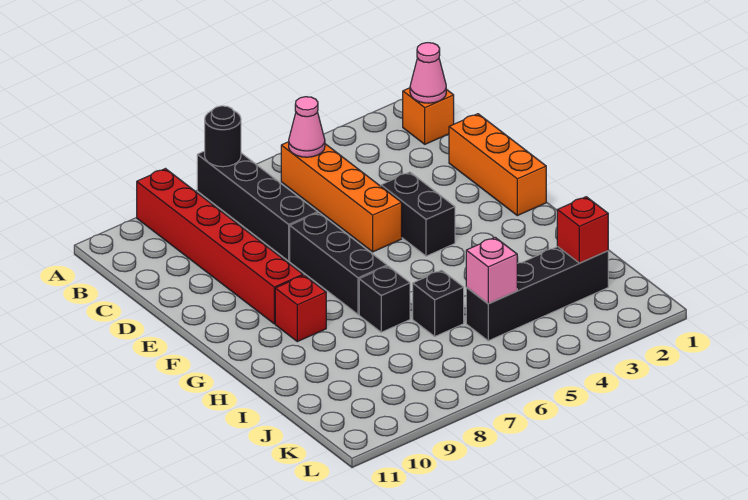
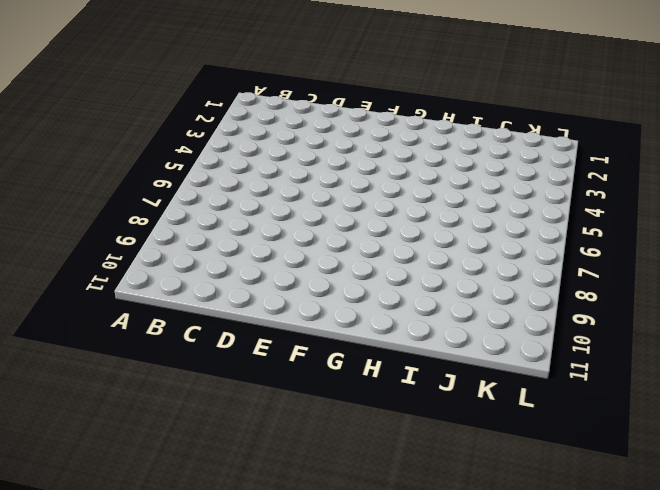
none -> black 1x4 brick [197,151,318,261]
none -> red 1x6 brick [137,169,303,324]
none -> orange 1x1 brick [403,88,454,144]

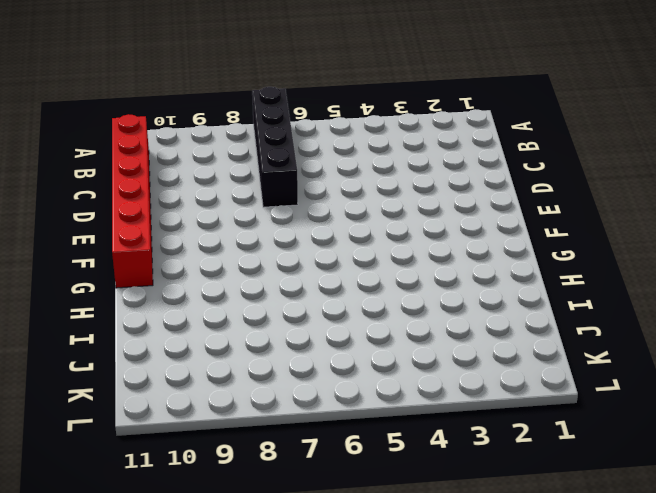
red 1x6 brick [112,114,153,288] -> red 1x6 brick moved to [137,169,303,324]
none -> orange 1x1 brick [403,88,454,144]
none -> orange 1x4 brick [281,142,402,252]
none -> orange 1x3 brick [449,114,546,216]

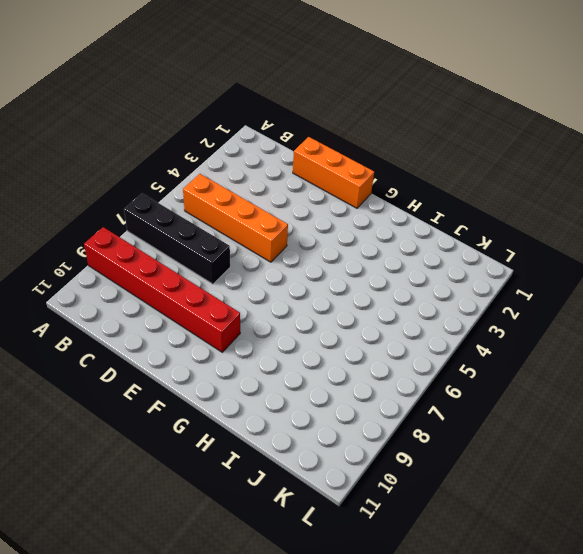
none -> orange 1x1 brick [403,88,454,144]
none -> black 1x2 brick [381,172,455,256]
none -> black 1x3 brick [290,213,387,315]

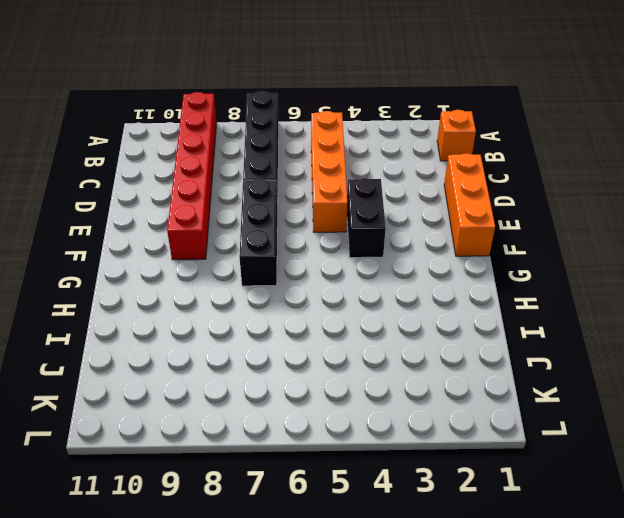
none -> red 1x1 brick [275,275,326,342]
none -> black 1x1 brick [359,266,410,332]
none -> black 1x1 brick [413,270,464,336]

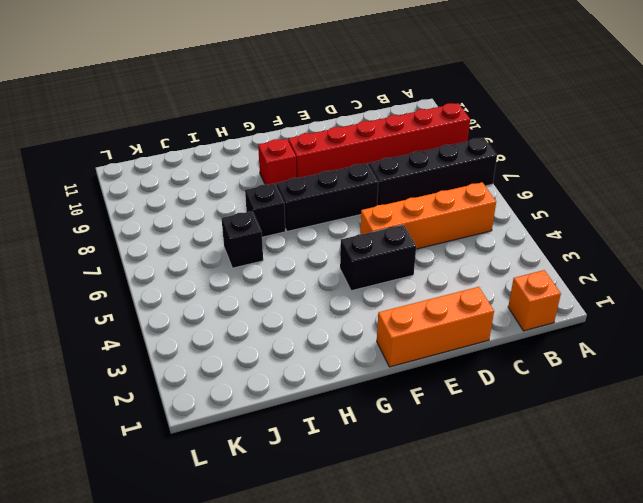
none -> black 1x4 brick [466,247,608,341]
none -> black 1x1 round brick [205,106,241,167]
none -> pink 1x1 cone [410,43,446,103]

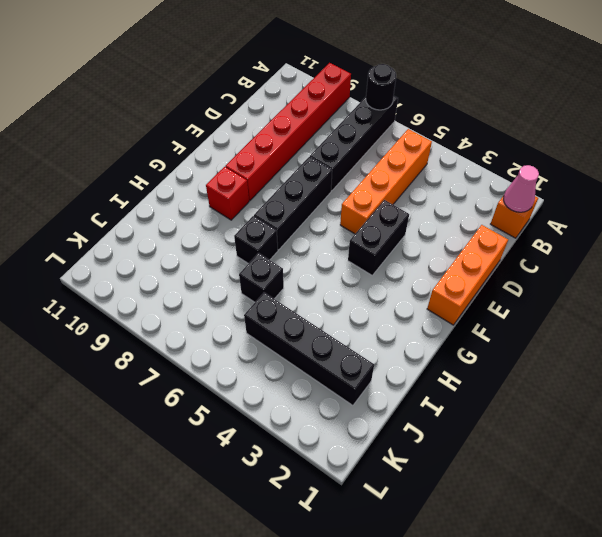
none -> pink 1x1 cone [289,97,325,157]
none -> red 1x1 brick [557,197,608,263]
none -> pink 1x1 brick [466,237,517,304]

